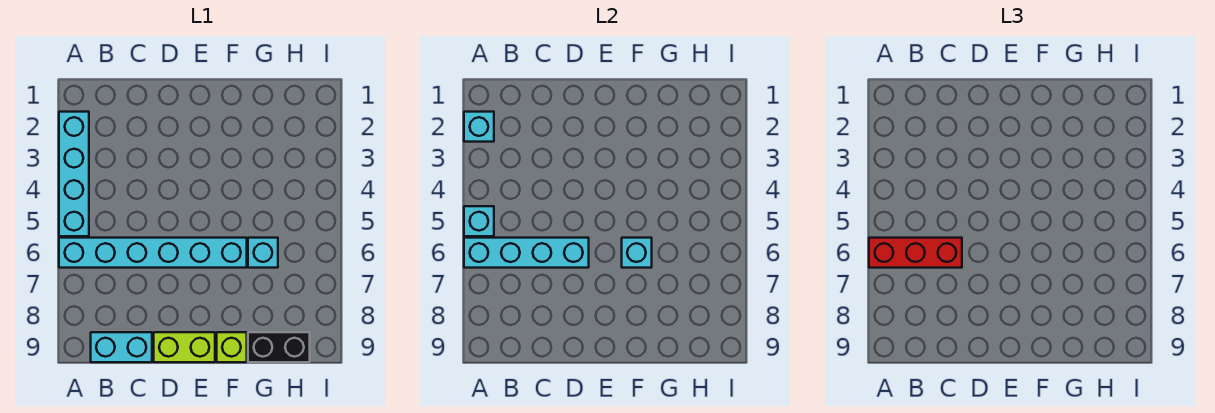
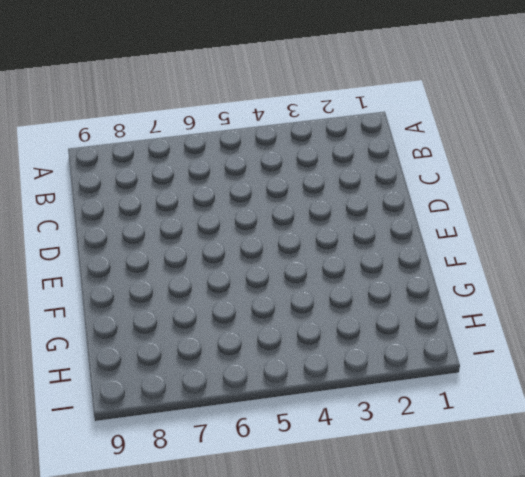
none -> cyan 1x4 brick [59,112,89,236]
none -> cyan 1x6 brick [59,238,247,268]
none -> cyan 1x2 brick [91,332,152,362]

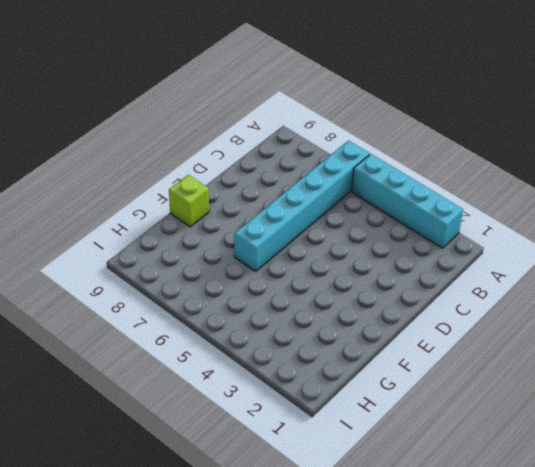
none -> cyan 1x2 brick [91,332,152,362]
none -> lime 1x2 brick [154,332,215,362]
none -> cyan 1x1 brick [248,238,278,268]

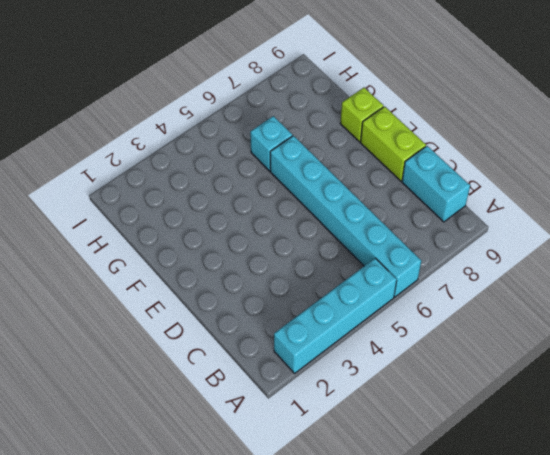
none -> black 1x2 brick [248,332,310,362]
none -> cyan 1x1 brick [464,112,494,142]
none -> cyan 1x1 brick [464,206,494,236]

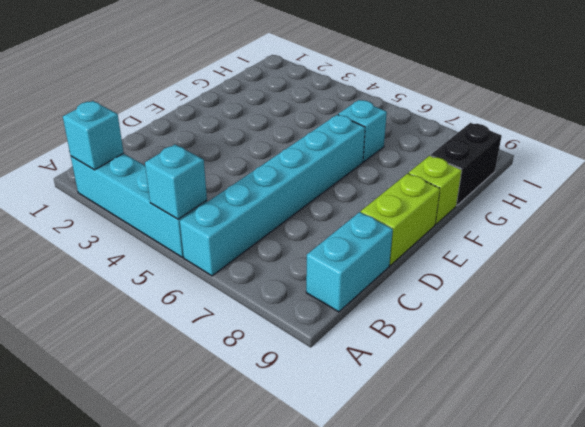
none -> cyan 1x4 brick [464,238,589,268]
none -> cyan 1x1 brick [622,238,652,268]
none -> red 1x3 brick [869,238,962,268]

